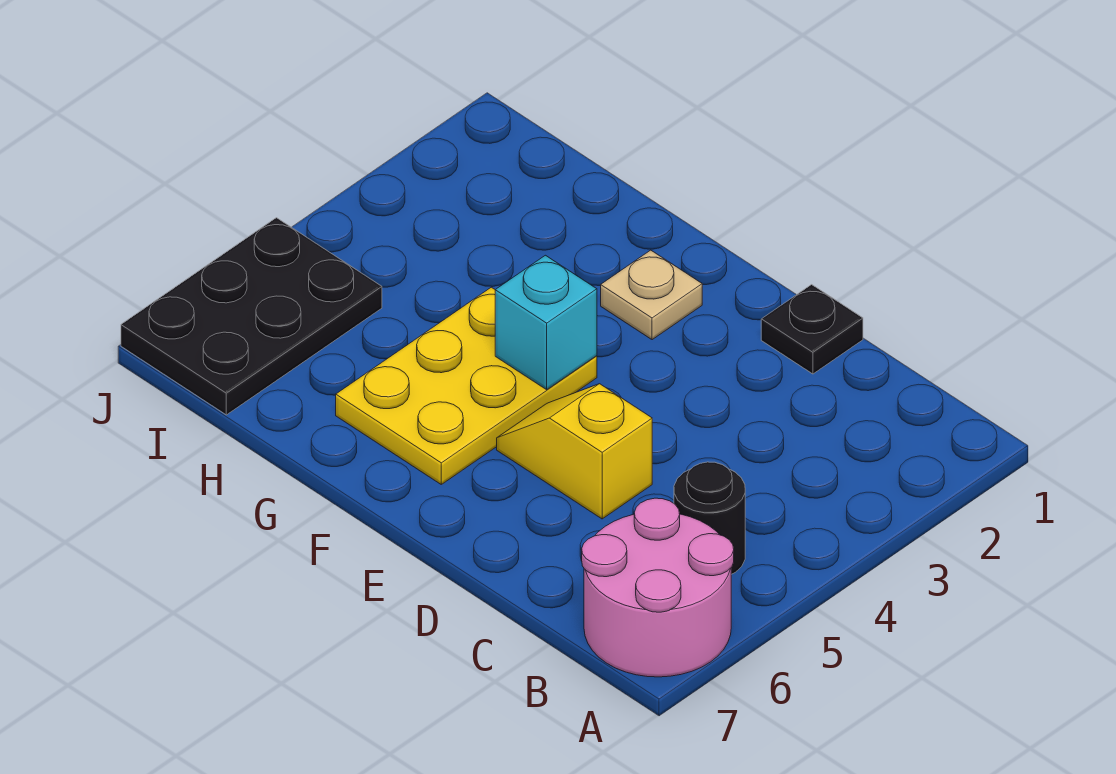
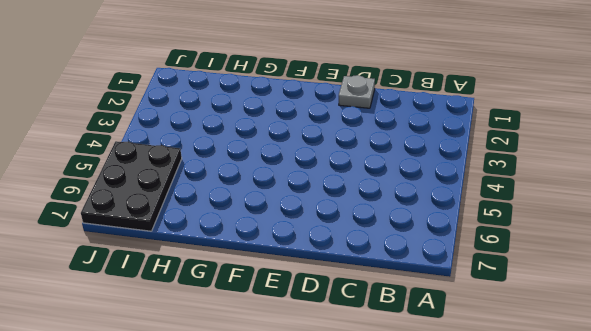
grey 1x1 plate [339,75,375,108] -> black 1x1 plate [761,285,863,374]
none -> pink 2x2 round brick [582,498,734,677]
none -> black 1x1 round brick [674,462,745,574]

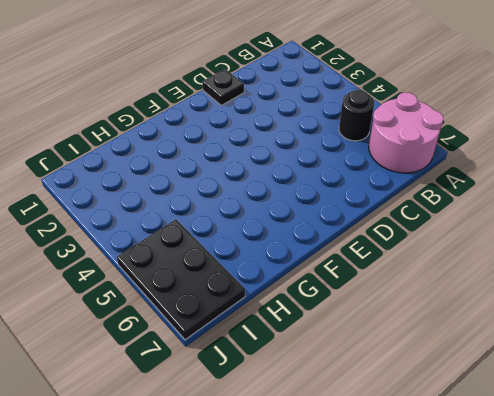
none -> yellow 1x2 slope [497,384,652,519]
none -> tan 1x1 plate [601,250,702,340]

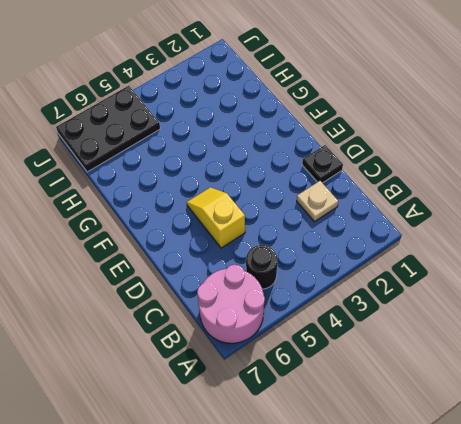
tan 1x1 plate [297,181,338,222] -> tan 1x1 plate moved to [601,250,702,340]
none -> yellow 2x3 plate [336,287,597,484]
none -> cyan 1x1 brick [495,255,597,390]

